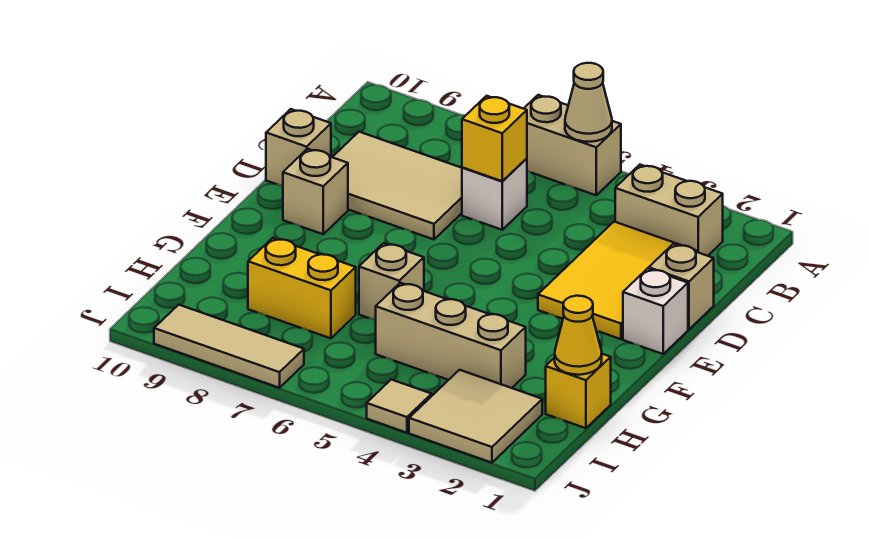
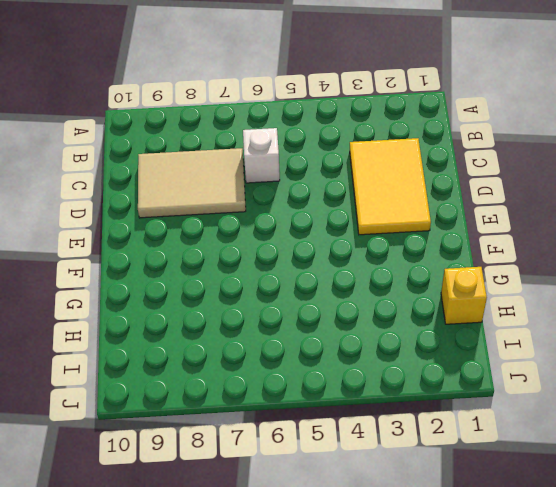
none -> tan 1x2 brick [524,95,621,195]
none -> tan 1x2 brick [615,165,723,256]
none -> tan 1x1 brick [649,244,714,329]

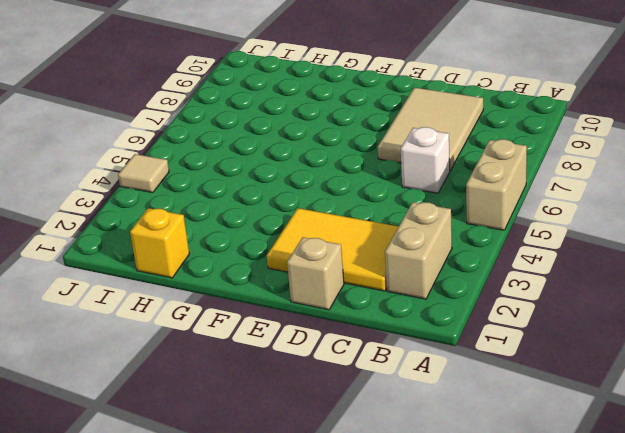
none -> tan 1x1 brick [266,109,331,186]
none -> white 1x1 brick [623,269,688,354]
none -> tan 1x1 brick [283,149,348,234]

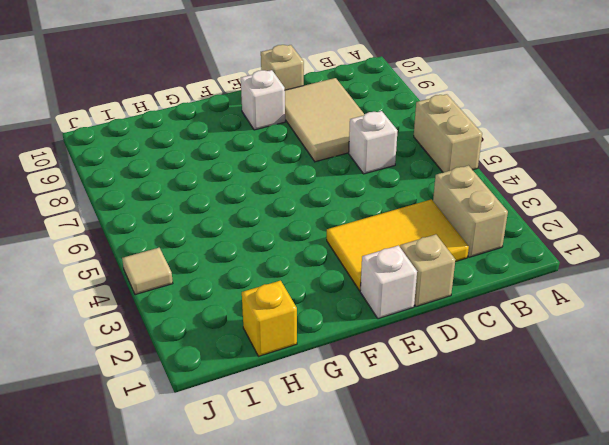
white 1x1 brick [241,70,285,130] -> tan 1x1 brick [283,149,348,234]
none -> tan 1x1 brick [359,243,424,320]
none -> tan 1x3 brick [376,283,526,388]
none -> yellow 1x2 brick [248,238,356,338]

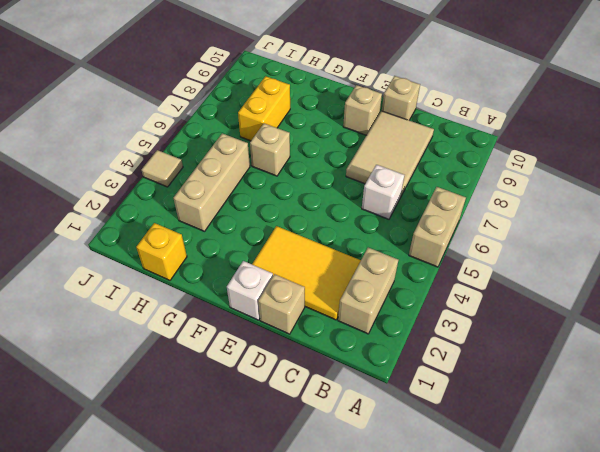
none -> tan 2x2 tile [409,370,542,463]
none -> tan 1x3 tile [154,305,304,388]
none -> tan 1x1 cone [565,63,612,142]

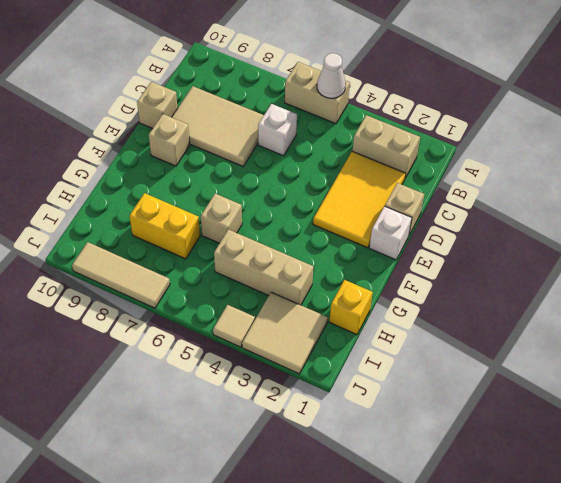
white 1x1 cone [317,53,346,98] -> tan 1x1 cone [565,63,612,142]
none -> yellow 1x1 brick [462,96,527,181]
none -> yellow 1x1 cone [555,296,602,375]

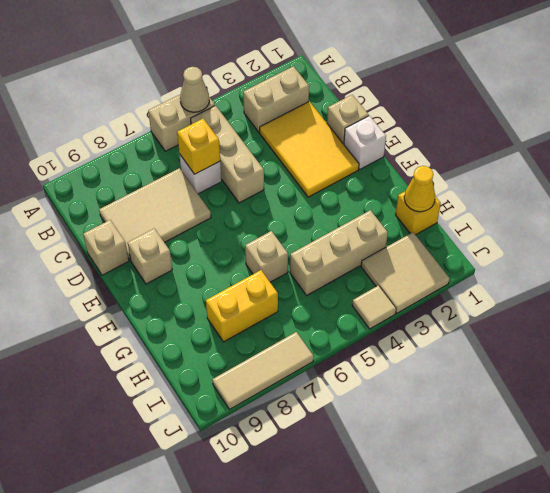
tan 1x3 brick [191,106,264,203] -> none

